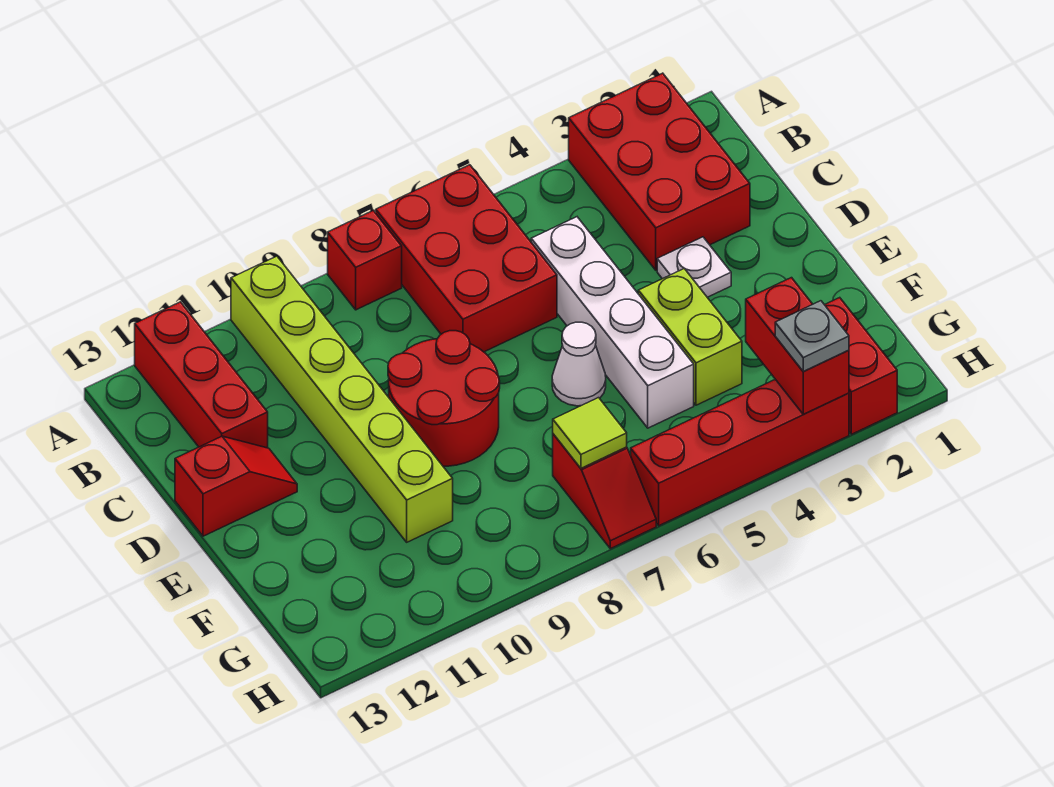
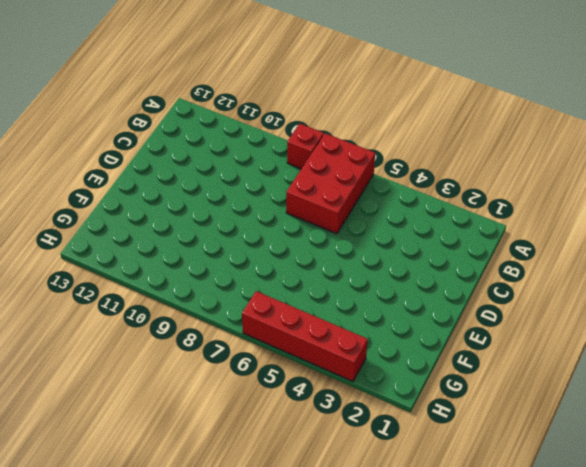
none -> red 2x3 brick [569,73,750,270]
none -> lime 1x6 brick [231,256,453,542]
none -> red 1x3 brick [135,302,268,448]

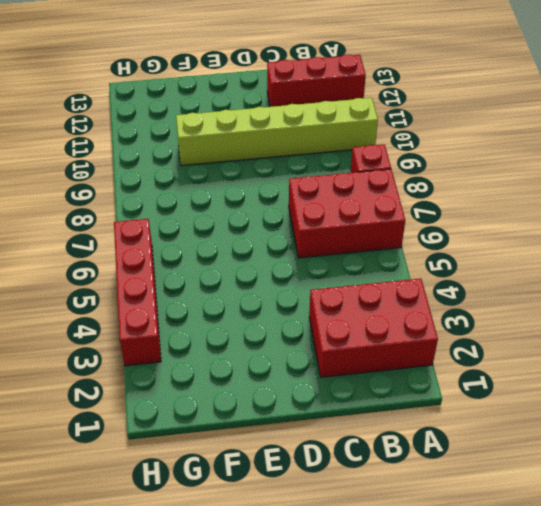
none -> white 1x4 brick [531,217,694,428]
none -> white 1x1 plate [657,237,731,297]
none -> red 2x2 round brick [388,331,500,466]

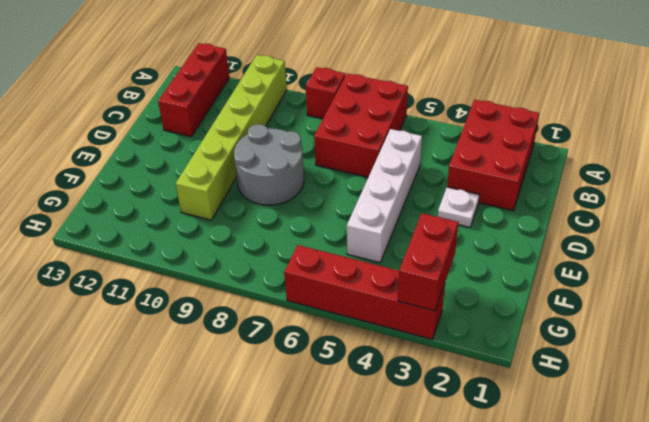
grey 2x2 round brick [234,124,304,205] -> red 2x2 round brick [388,331,500,466]
none -> red 1x2 slope [175,436,297,536]
none -> lime 1x2 brick [638,269,742,405]
none -> white 1x1 cone [552,322,606,406]

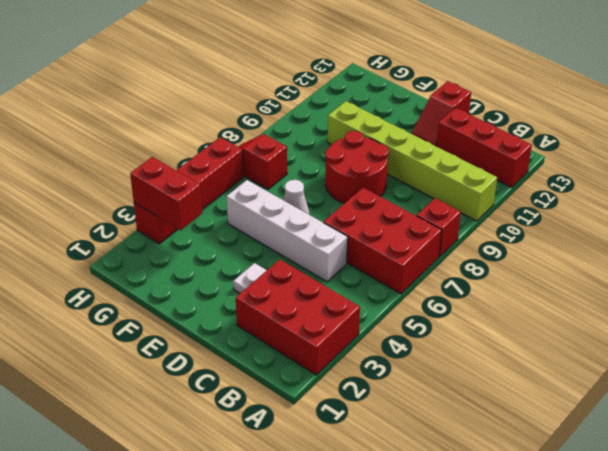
none -> lime 1x2 brick [638,269,742,405]
none -> red 1x2 brick [825,298,897,434]
none -> lime 1x1 tile [553,398,627,468]

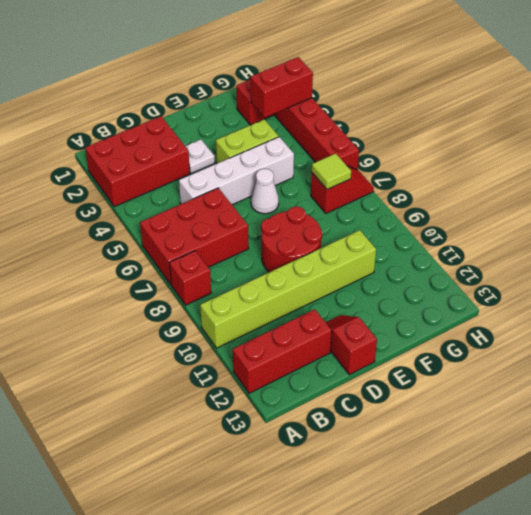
none -> grey 1x1 plate [775,301,849,372]

